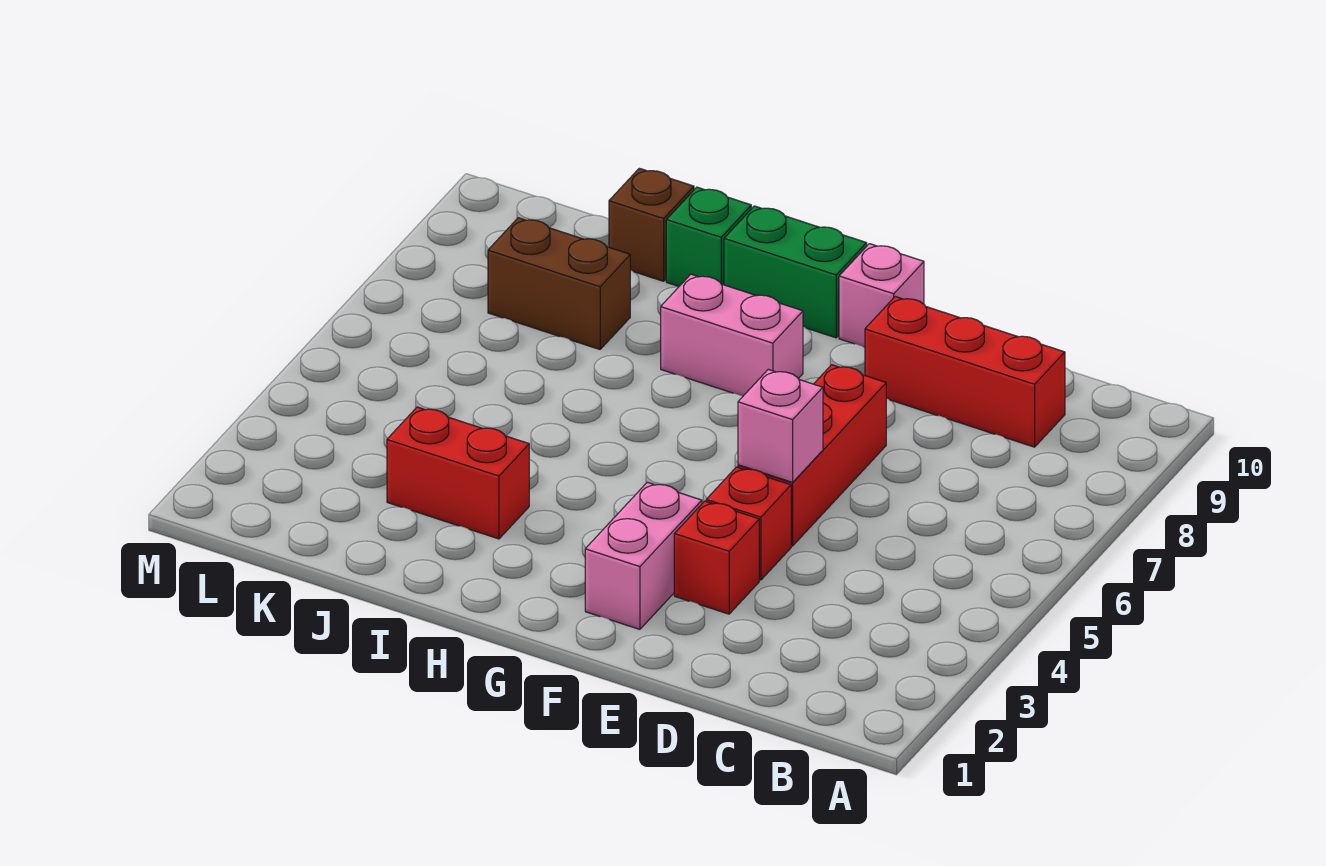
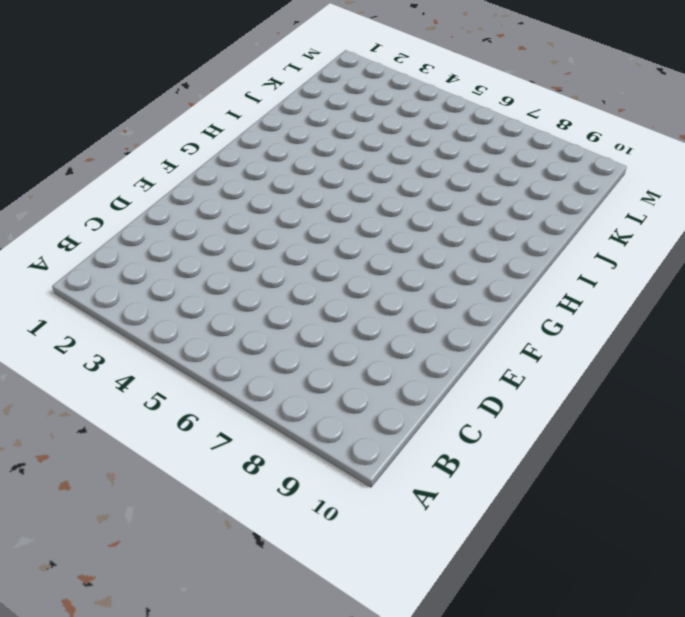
none -> red 1x3 brick [865,297,1065,447]
none -> red 1x1 brick [674,501,759,614]
none -> red 1x1 brick [706,467,791,580]

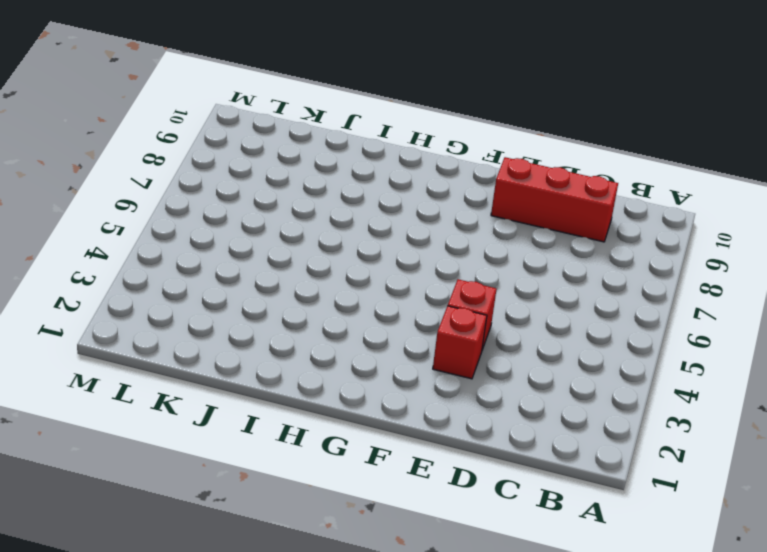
none -> red 1x3 brick [738,365,886,546]
none -> pink 1x2 brick [585,482,702,629]
none -> pink 1x1 brick [839,244,924,347]

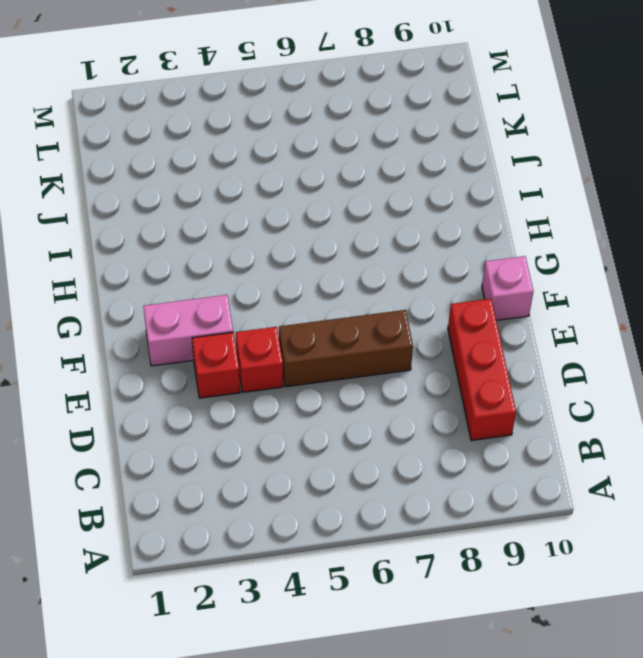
brown 1x3 brick [279,310,413,387] -> red 1x3 brick [738,365,886,546]
none -> pink 1x2 brick [661,274,803,396]
none -> green 1x2 brick [724,206,867,338]
none -> red 1x2 brick [387,407,529,539]

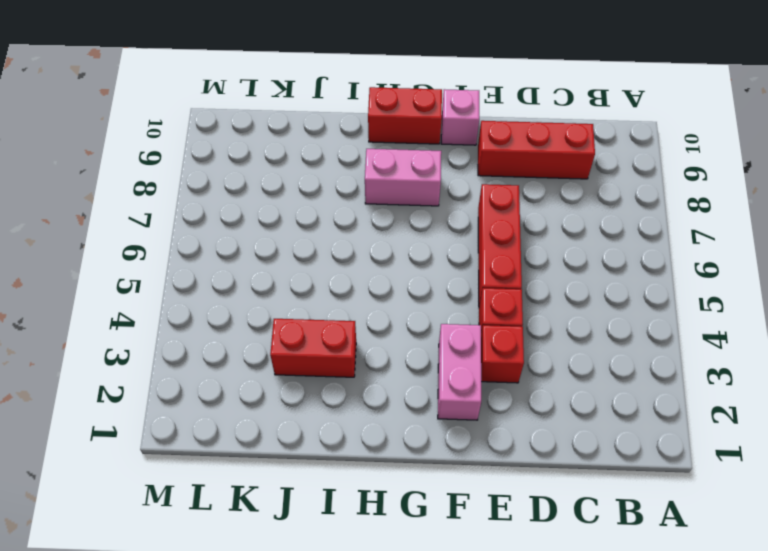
red 1x2 brick [368,87,442,144] -> green 1x2 brick [724,206,867,338]
none -> green 1x1 brick [666,187,751,286]
none -> brown 1x2 brick [488,218,630,349]
none -> brown 1x1 brick [609,168,694,281]

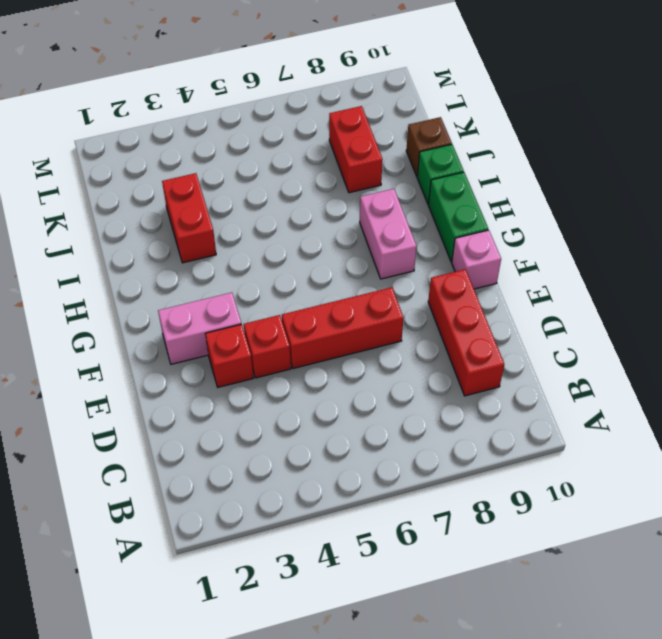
red 1x2 brick [329,106,383,193] -> brown 1x2 brick [488,218,630,349]
none -> pink 1x1 brick [738,369,823,482]

